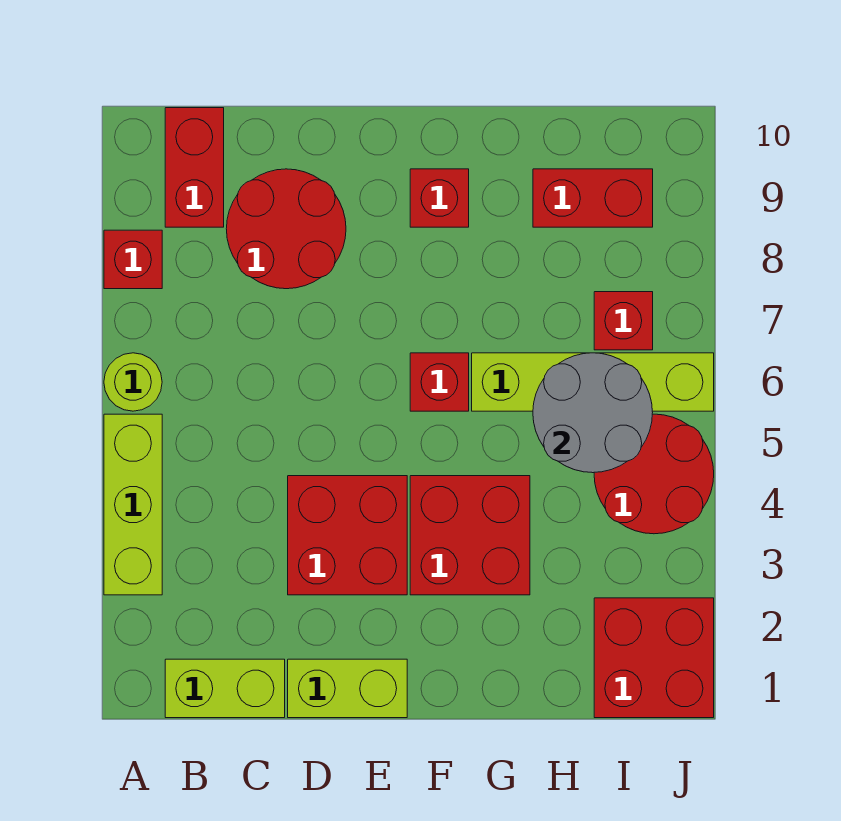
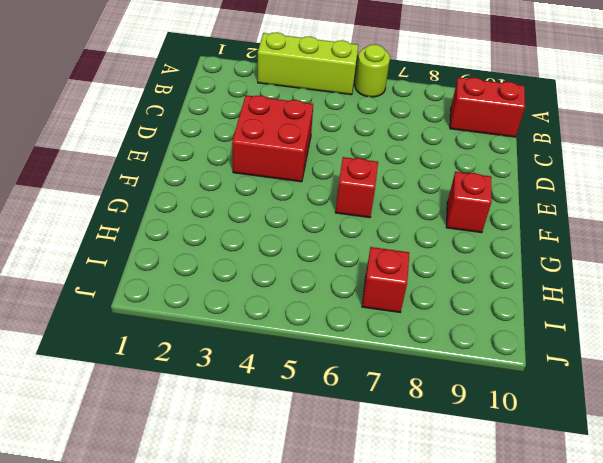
none -> red 1x1 brick [104,230,162,289]
none -> lime 1x2 brick [165,659,285,718]
none -> red 2x2 round brick [226,169,346,289]

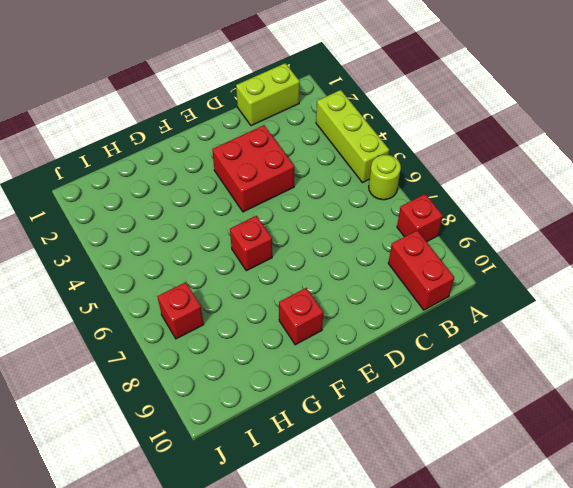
none -> red 2x2 round brick [226,169,346,289]
none -> lime 1x2 brick [288,659,407,718]
none -> red 2x2 brick [410,476,530,595]

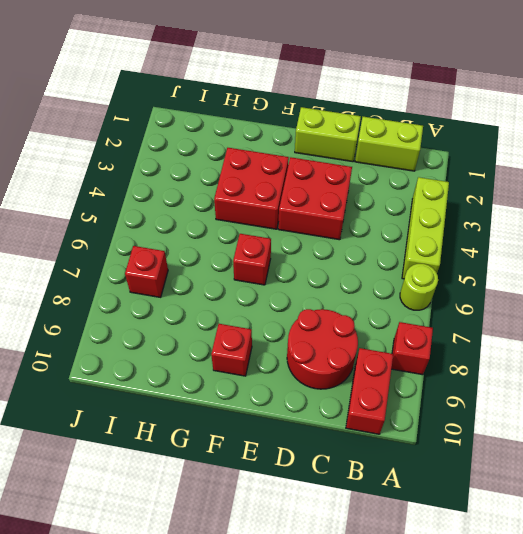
none -> lime 1x4 brick [472,353,714,411]
none -> red 1x2 brick [533,169,653,227]
none -> red 2x2 brick [594,598,714,718]

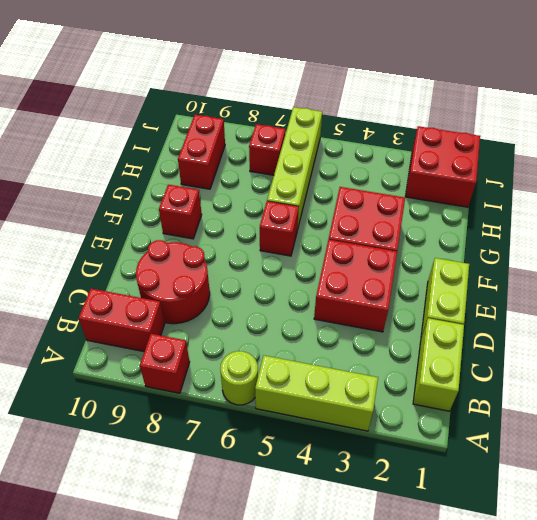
none -> red 2x2 round brick [594,414,714,534]
none -> grey 2x2 round brick [533,353,653,473]

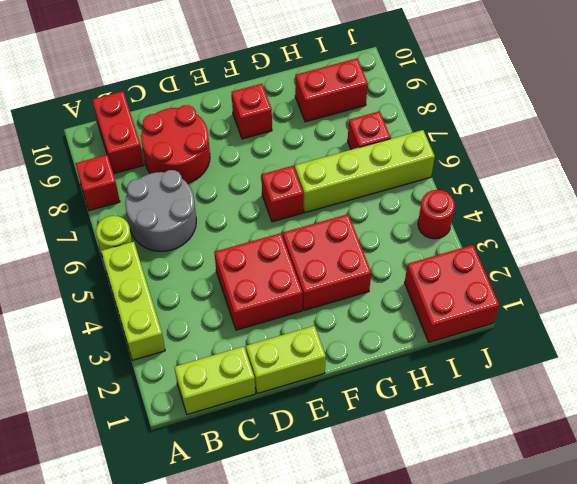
grey 2x2 round brick [125,170,196,251] -> grey 2x2 round brick moved to [533,353,653,473]
red 1x1 round brick [418,190,455,239] -> red 2x2 round brick [594,414,714,534]

